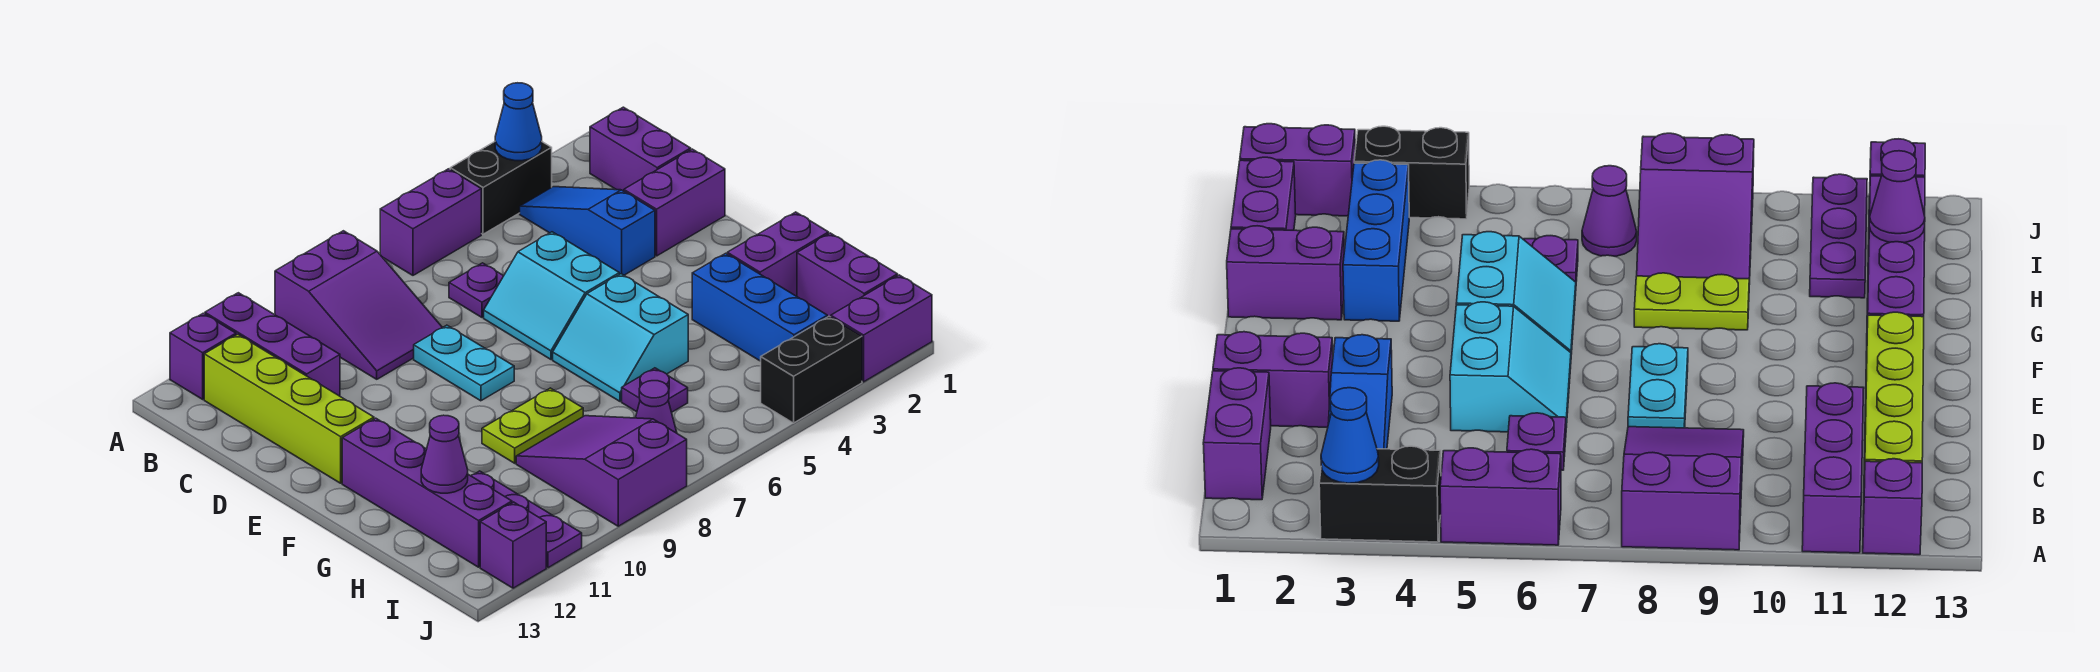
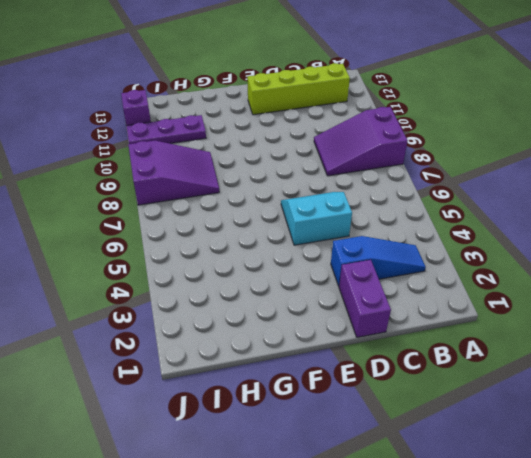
none -> black 1x2 brick [450,142,552,234]
none -> purple 1x2 brick [380,169,481,275]
none -> purple 1x3 brick [205,293,340,396]

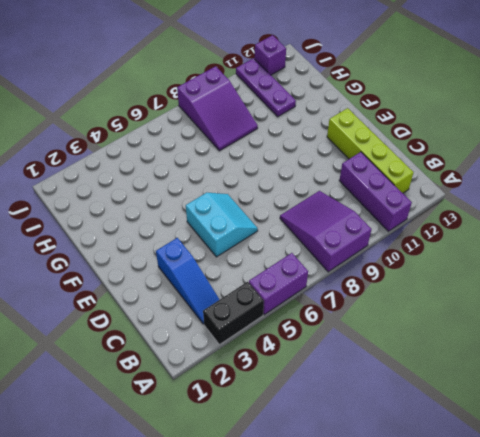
none -> purple 1x1 brick [170,313,236,399]
none -> purple 1x2 brick [590,107,691,191]
none -> purple 1x1 plate [449,263,503,317]

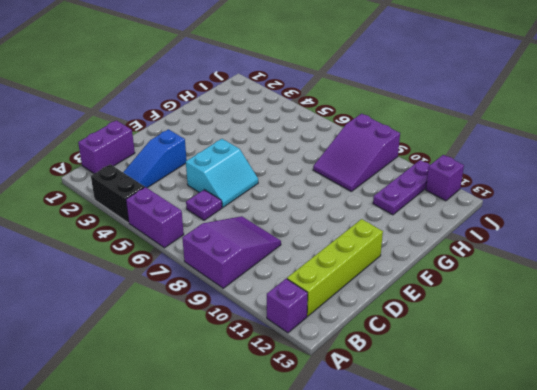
none -> purple 1x3 brick [205,293,340,396]
none -> purple 1x2 brick [624,149,725,256]
none -> cyan 1x2 plate [414,325,514,401]

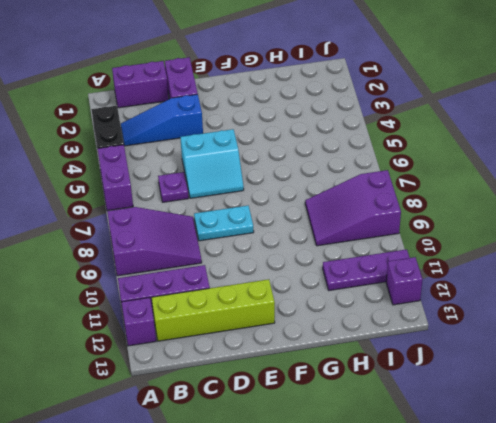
none -> cyan 2x2 slope [553,274,688,401]
none -> purple 1x4 brick [342,418,512,567]
none -> purple 1x2 brick [727,212,829,296]

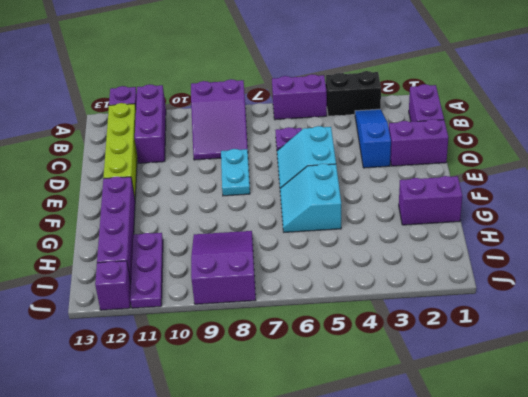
none -> blue 1x3 brick [692,253,827,361]
none -> lime 1x2 plate [482,388,583,463]
none -> purple 1x2 brick [797,233,898,317]

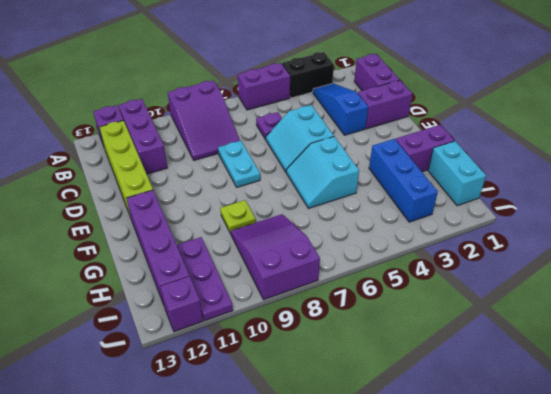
lime 1x1 plate [220,200,256,234] -> lime 1x2 plate [482,388,583,463]
cyan 1x2 brick [428,141,486,206] -> purple 1x2 brick [797,233,898,317]
none -> purple 1x1 plate [622,368,688,412]
none -> purple 1x1 cone [635,381,677,433]
none -> purple 1x2 brick [831,275,932,382]

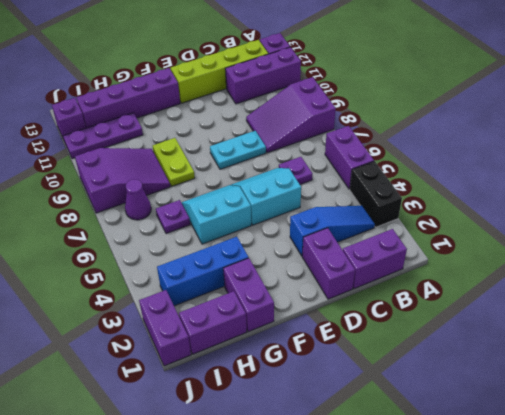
none -> black 1x2 brick [761,316,862,423]
none -> blue 1x1 cone [495,83,542,161]
none -> purple 1x1 cone [421,415,468,493]

